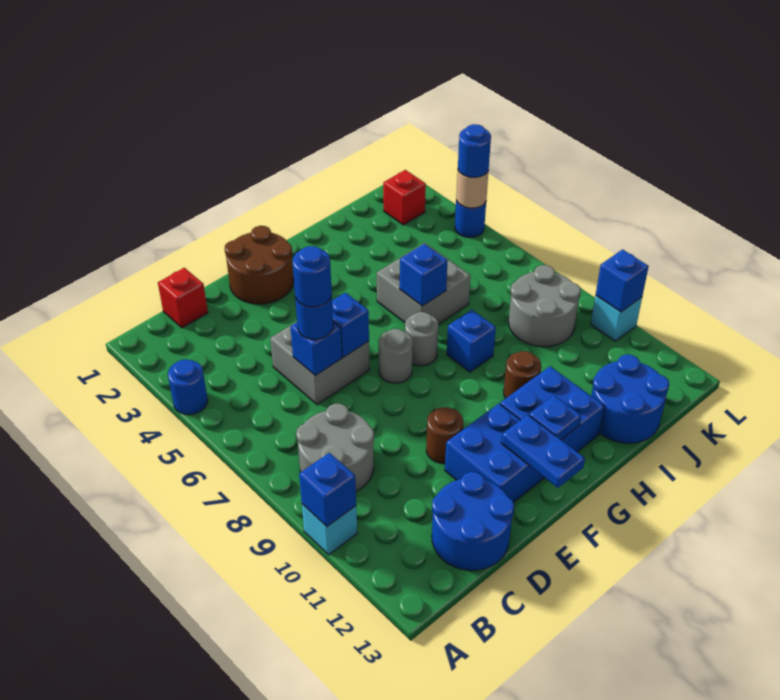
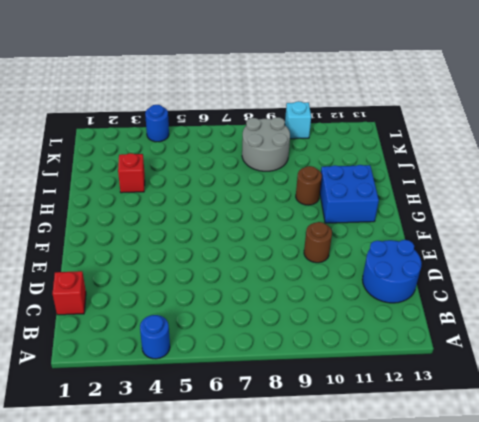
red 1x1 brick [118,153,145,193] -> red 1x1 brick moved to [383,170,426,225]
none -> cyan 1x1 brick [302,504,357,555]
none -> grey 2x2 round brick [296,404,374,491]
none -> grey 2x2 brick [270,322,370,405]
none -> brown 2x2 round brick [225,226,294,304]

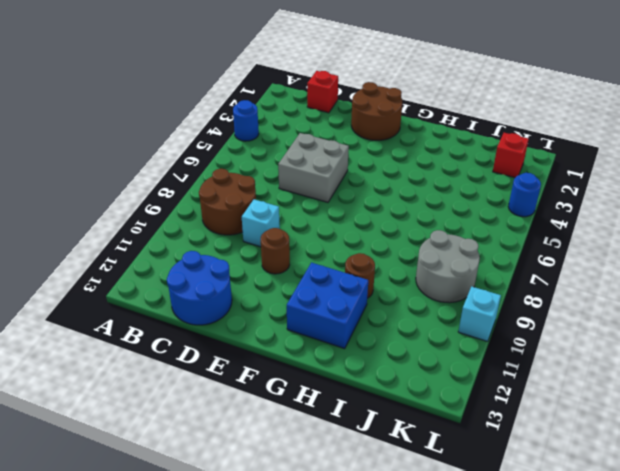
brown 2x2 round brick [199,169,256,235] -> grey 2x2 round brick [296,404,374,491]
cyan 1x1 brick [242,199,280,247] -> cyan 1x1 brick moved to [302,504,357,555]
none -> blue 2x2 brick [445,404,544,502]
none -> grey 1x1 round brick [379,329,413,383]
none -> grey 1x1 round brick [405,312,438,366]
none -> grey 2x2 brick [377,243,470,324]

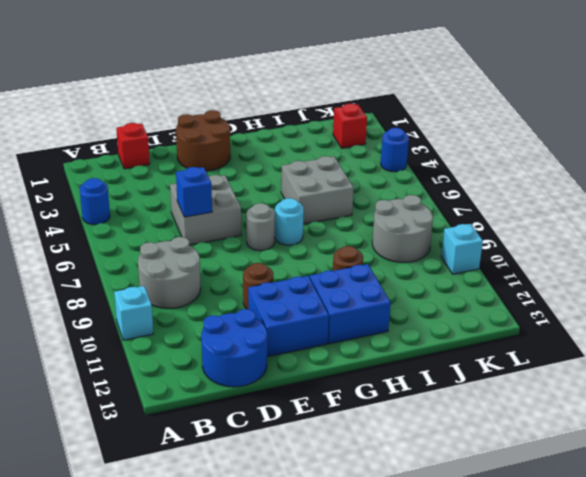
cyan 1x1 round brick [275,198,304,245] -> grey 1x1 round brick [405,312,438,366]
none -> blue 1x1 brick [447,310,496,372]
none -> blue 2x2 round brick [591,355,669,443]
none -> blue 1x1 brick [299,453,356,526]
none -> blue 1x1 brick [332,293,369,357]

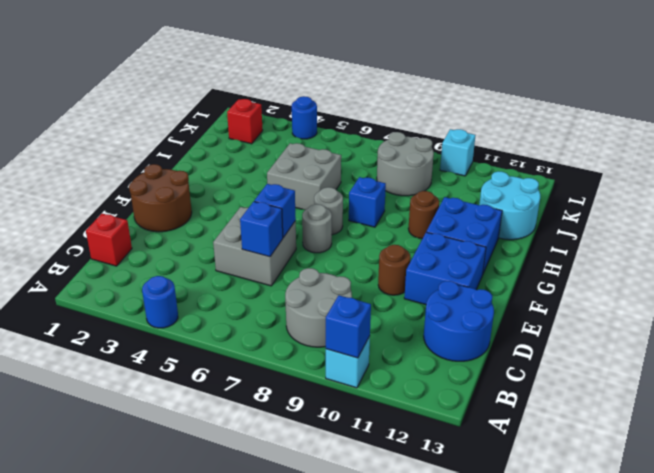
cyan 2x2 round brick [479,171,540,240] -> blue 2x2 round brick [591,355,669,443]
none -> blue 1x2 plate [501,415,585,488]
none -> blue 1x1 plate [529,395,581,439]
none -> blue 1x1 brick [400,244,448,306]
none -> tan 1x1 round brick [456,171,488,208]

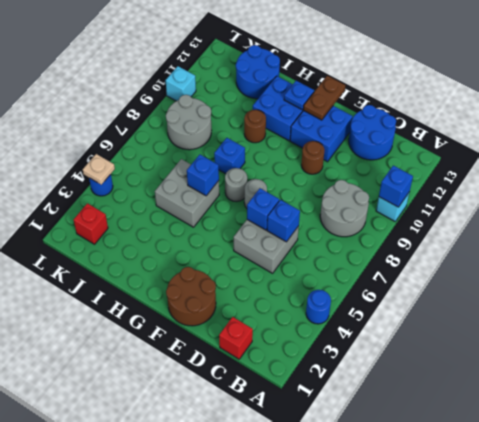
brown 1x2 plate [303,76,345,120] -> blue 1x2 plate [501,415,585,488]
tan 1x1 plate [83,154,115,185] -> tan 1x1 round brick [456,171,488,208]
none -> blue 1x1 brick [596,250,649,312]
none -> blue 1x1 round brick [295,295,333,339]
none -> blue 1x1 round brick [458,124,491,177]
none -> blue 1x1 round brick [293,246,332,307]

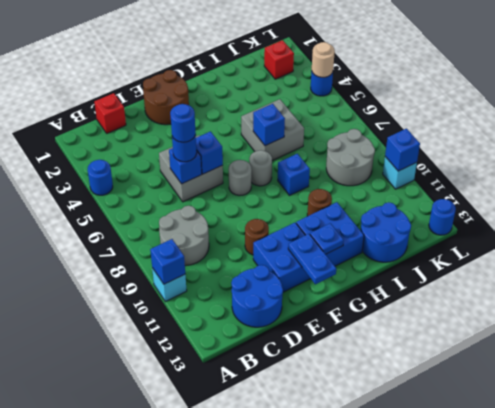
blue 1x1 round brick [429,199,456,235] -> blue 1x1 round brick moved to [458,124,491,177]

